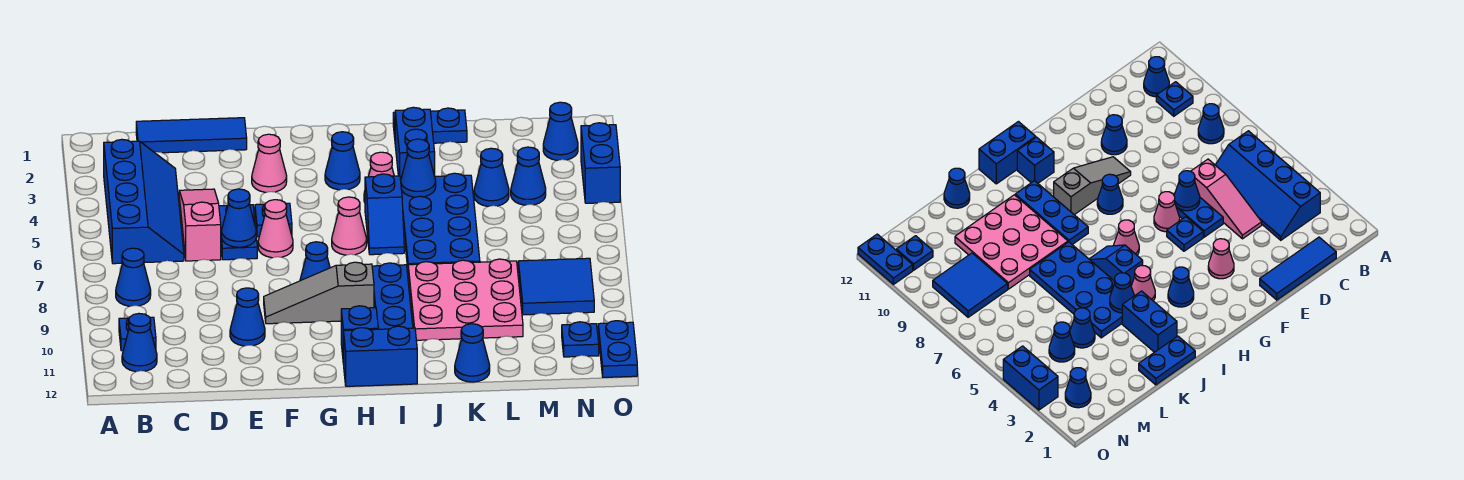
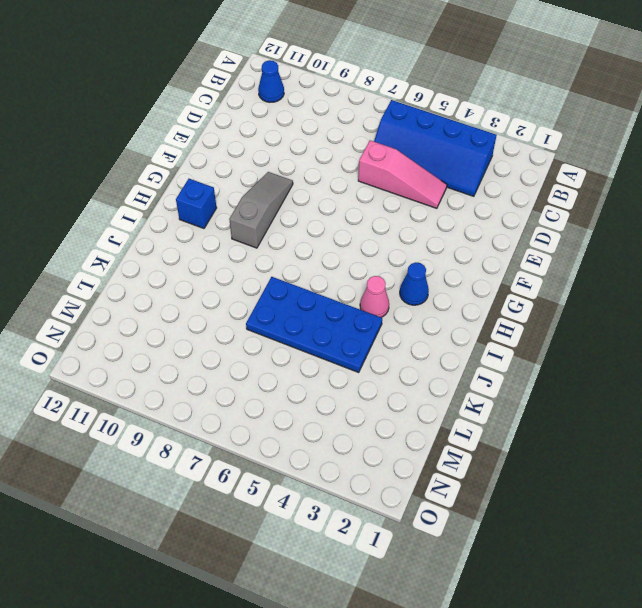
none -> blue 1x1 cone [116,248,151,306]
none -> blue 1x1 plate [119,317,156,351]
none -> blue 1x3 tile [136,118,247,153]
none -> blue 1x2 plate [219,205,257,260]

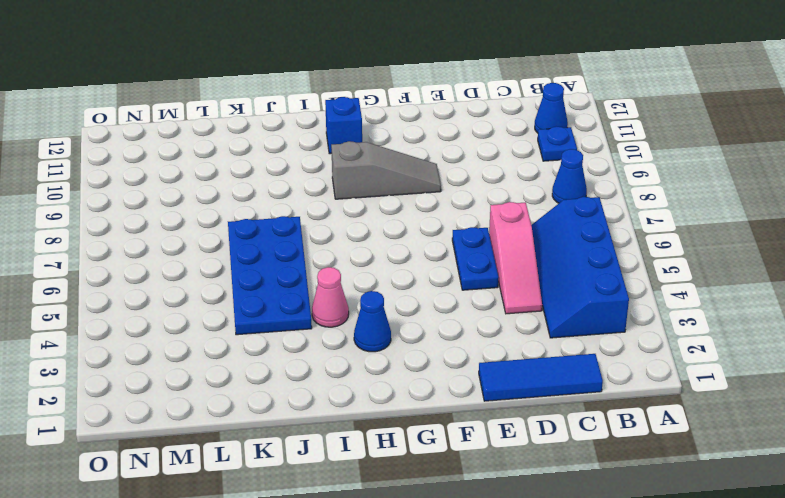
none -> blue 1x1 cone [230,288,265,346]
none -> pink 1x1 cone [252,134,287,192]
none -> blue 1x1 plate [255,203,292,237]
none -> pink 1x1 cone [258,200,293,258]

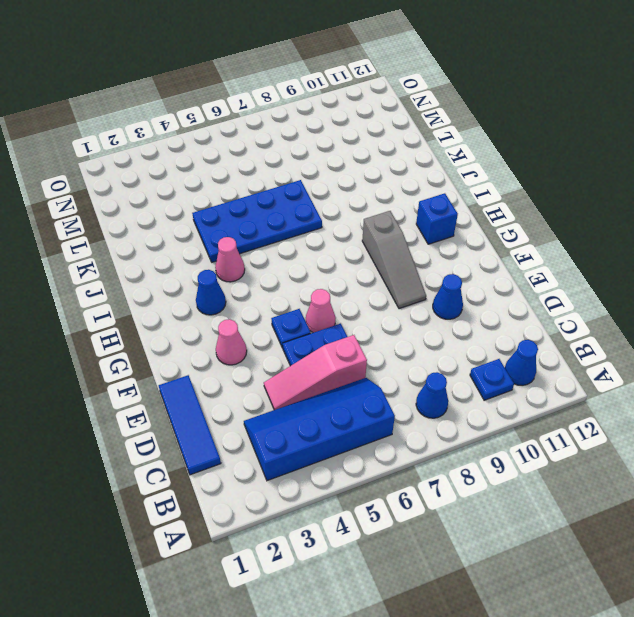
none -> blue 1x1 cone [300,242,330,281]
none -> pink 1x1 cone [332,197,367,255]
none -> blue 1x2 brick [344,326,417,386]
none -> blue 1x2 slope [365,174,404,255]

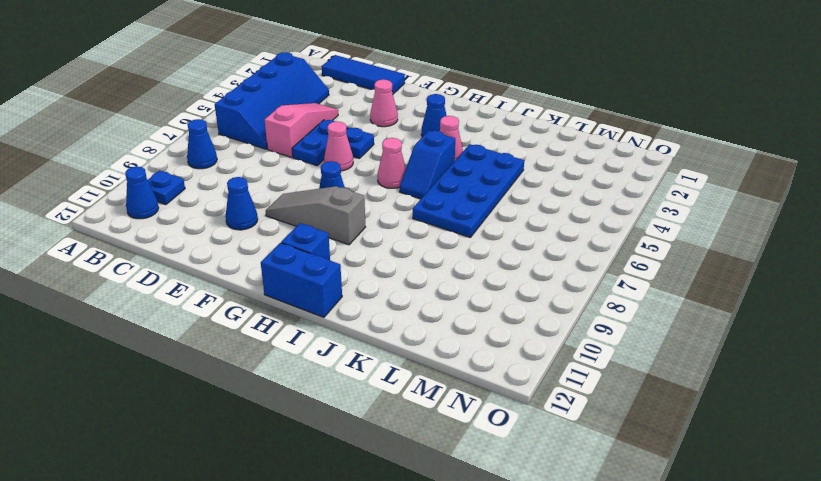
none -> blue 1x3 plate [372,263,413,329]
none -> blue 1x2 plate [393,108,467,143]
none -> blue 1x2 brick [395,107,435,178]
none -> pink 3x3 plate [408,259,523,340]

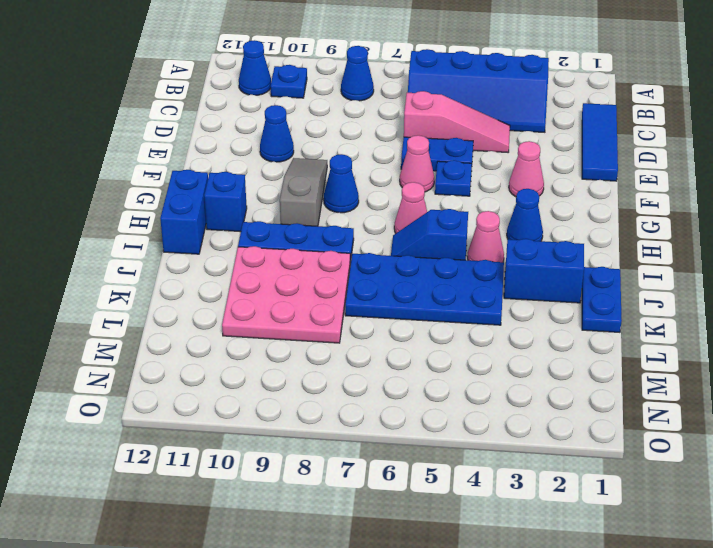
none -> blue 1x1 cone [455,324,490,382]
none -> blue 1x1 cone [474,148,509,206]
none -> blue 1x1 cone [511,147,546,205]
none -> blue 2x2 tile [518,258,594,315]

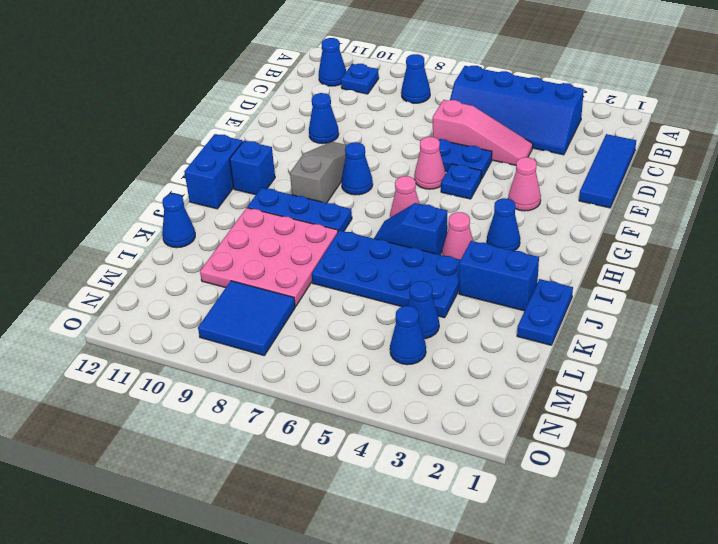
none -> blue 1x1 cone [543,102,578,160]
none -> blue 1x1 plate [562,322,599,357]
none -> blue 1x2 brick [581,123,620,203]
none -> blue 1x2 plate [598,321,637,377]

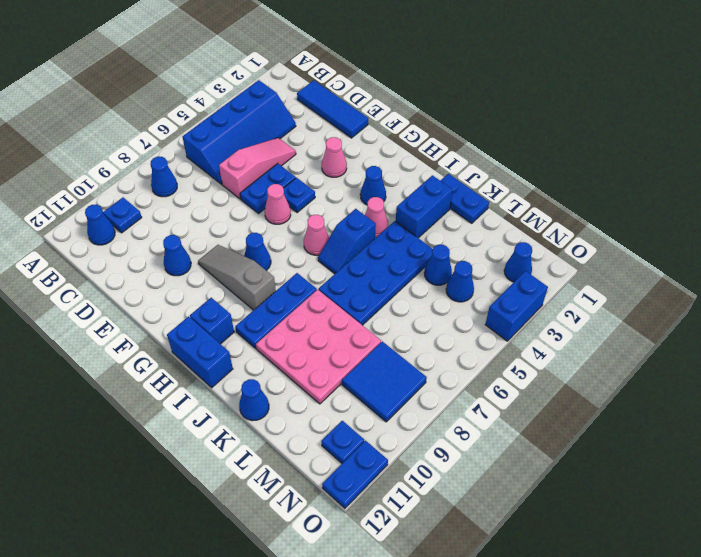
none -> blue 1x1 cone [221,189,256,247]
none -> blue 1x1 cone [401,139,436,197]

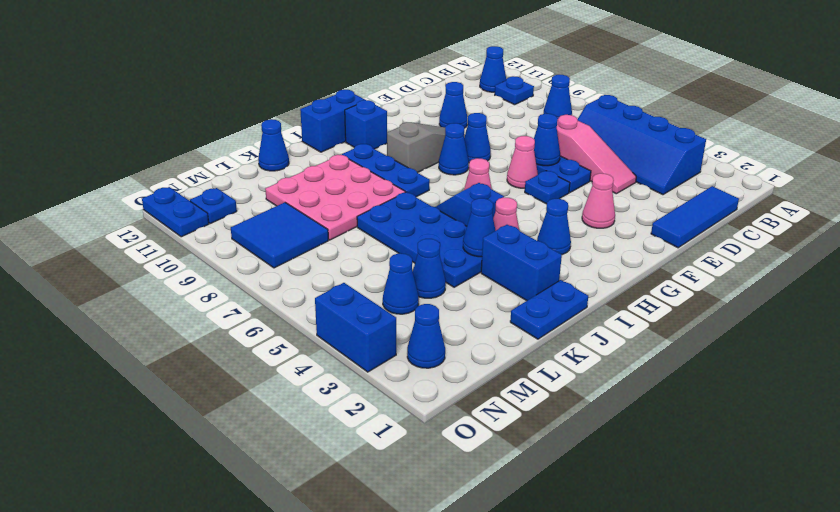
blue 1x1 cone [464,113,491,162] -> none

